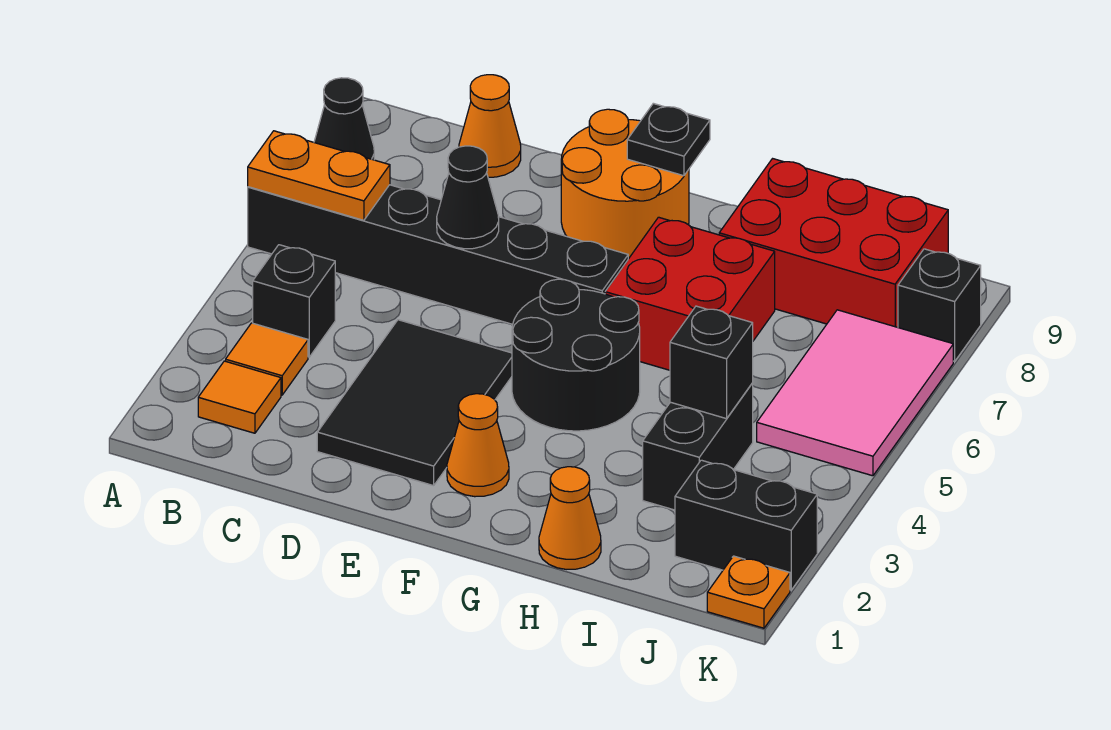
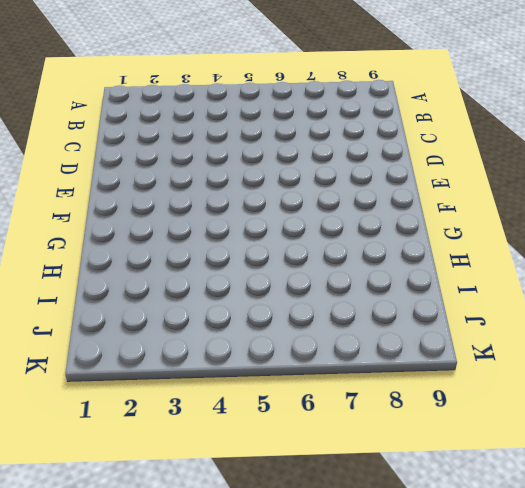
none -> black 1x6 brick [248,185,628,324]
none -> black 1x1 cone [314,78,374,160]
none -> orange 1x1 tile [198,361,281,433]

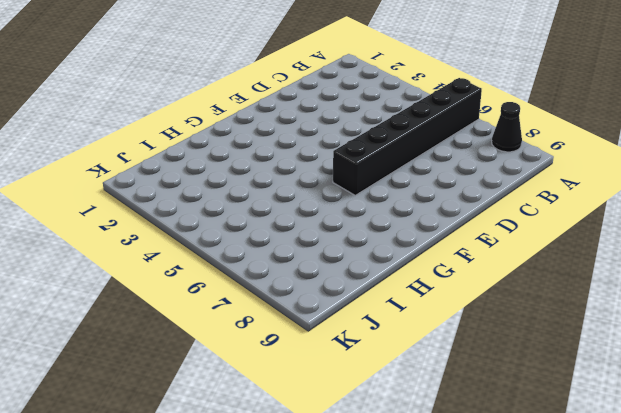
none -> orange 1x1 tile [198,361,281,433]
none -> orange 1x1 tile [226,323,308,395]
none -> black 1x1 brick [253,245,335,357]

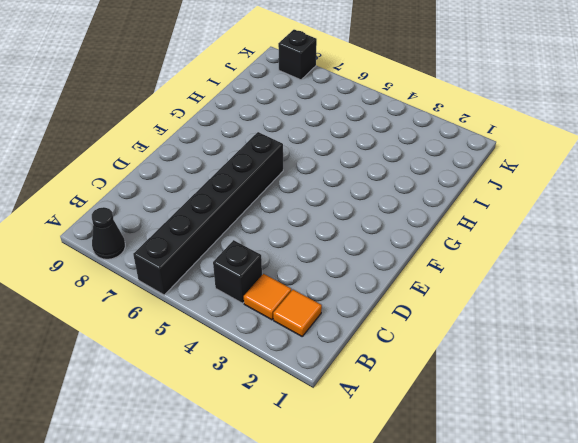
none -> orange 1x1 cone [459,75,521,177]
none -> black 2x3 tile [317,320,512,486]
none -> orange 2x2 round brick [561,109,689,259]

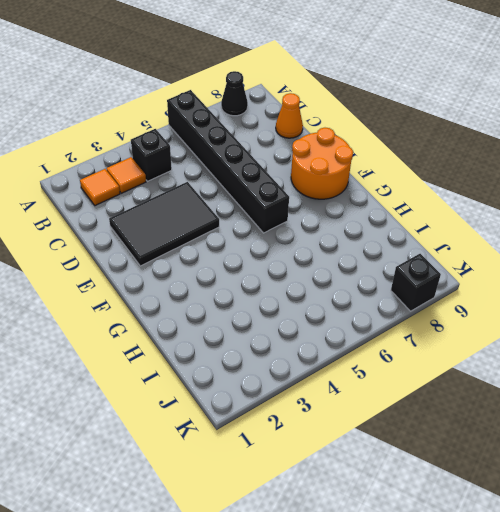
none -> orange 1x1 cone [447,394,509,497]
none -> black 2x2 round brick [512,279,640,431]
none -> red 2x2 brick [605,217,775,370]

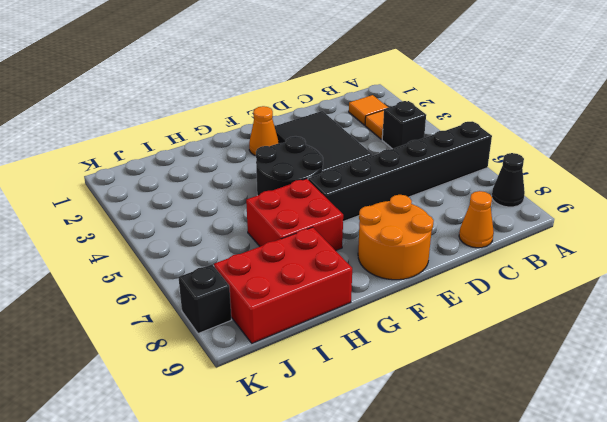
none -> orange 1x1 cone [539,467,601,569]
none -> black 1x2 brick [643,383,753,510]
none -> black 1x2 brick [675,460,817,590]

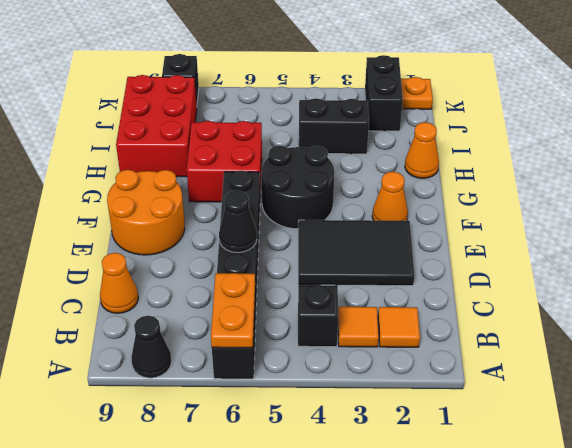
none -> pink 2x3 tile [757,310,953,476]
none -> black 1x1 plate [627,103,710,176]
none -> black 1x1 brick [670,306,753,419]

